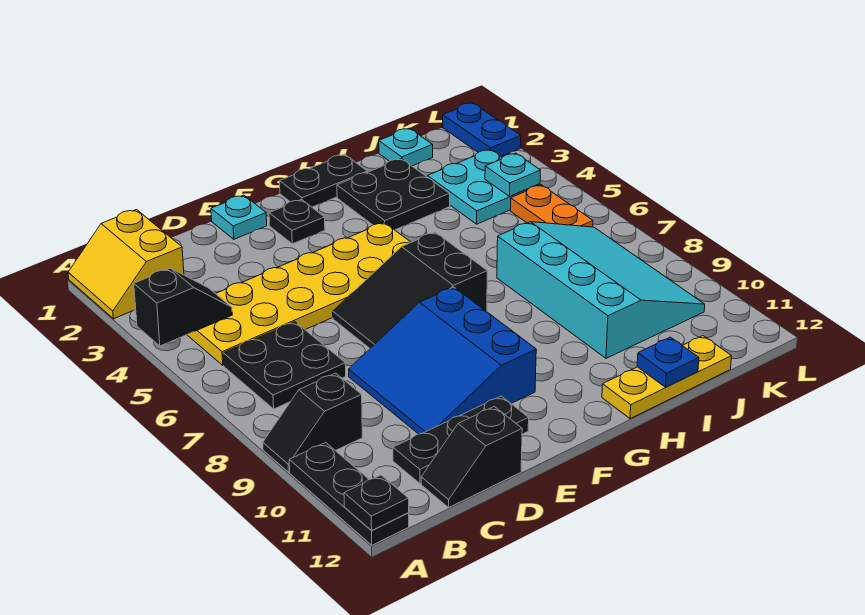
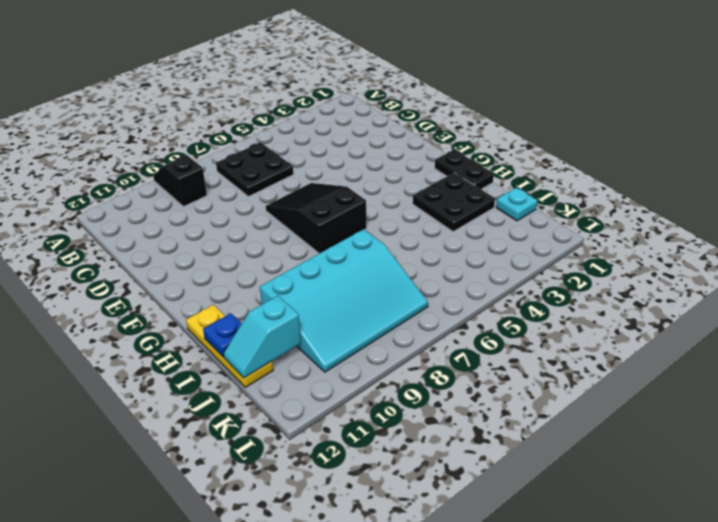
cyan 1x2 slope [224,296,301,378] -> none
none -> yellow 2x2 slope [68,210,184,319]
none -> black 1x3 plate [289,443,409,545]
none -> yellow 2x6 plate [187,222,411,365]

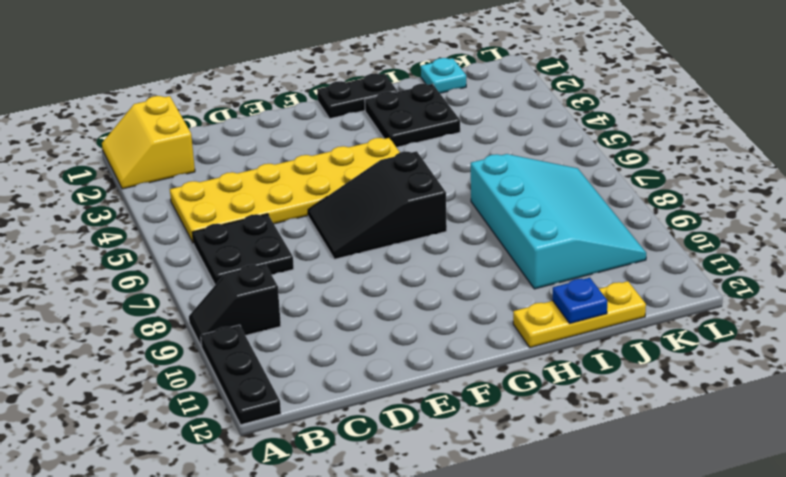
none -> black 1x3 plate [393,396,529,483]
none -> black 1x2 slope [421,407,522,507]
none -> blue 3x3 slope [349,287,536,434]

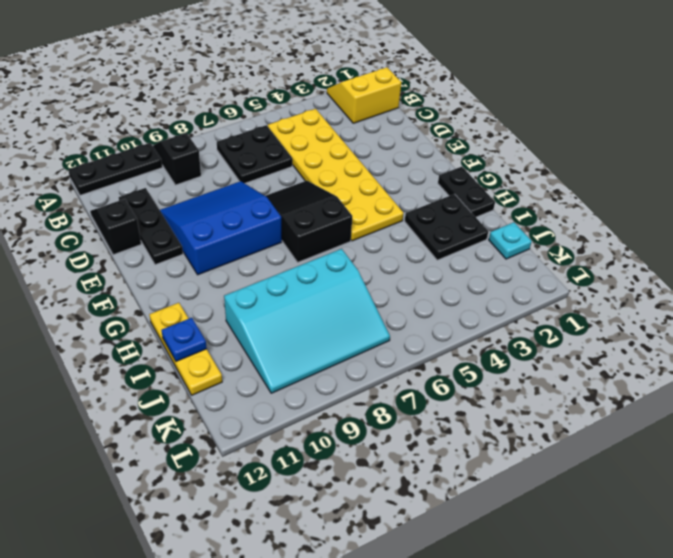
none -> cyan 1x1 plate [211,195,267,239]
none -> black 1x1 plate [269,200,325,244]
none -> cyan 2x2 plate [427,149,540,224]

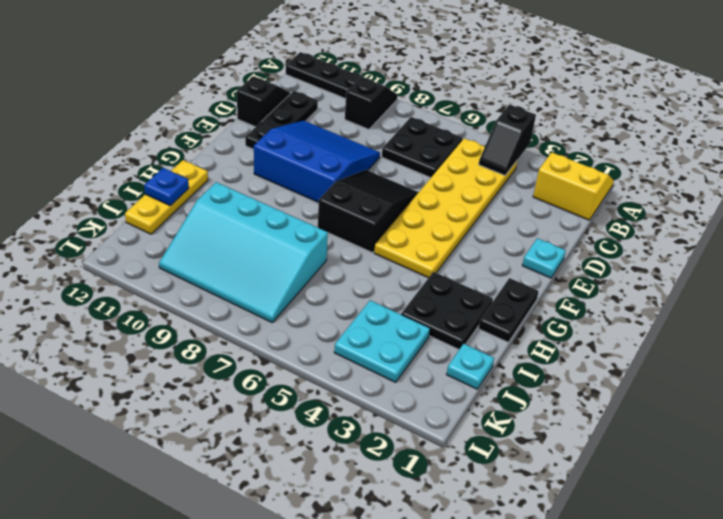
none -> black 1x1 plate [269,200,325,244]
none -> orange 1x2 plate [510,185,593,227]
none -> blue 1x2 plate [443,103,521,156]

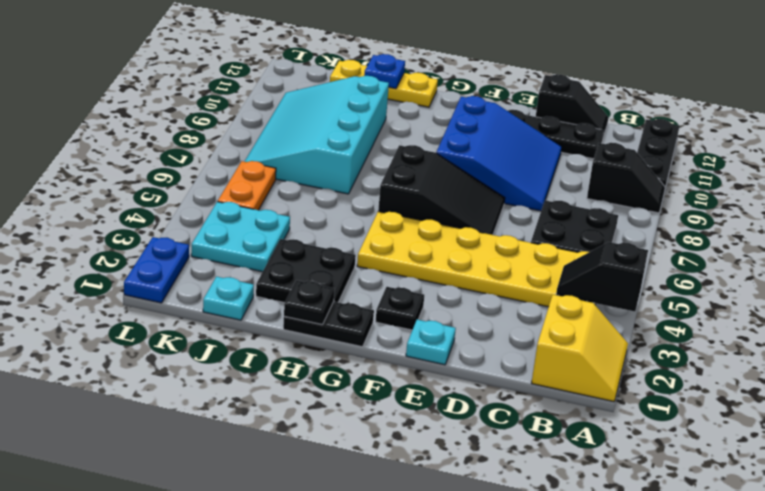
black 1x1 plate [284,280,334,325] -> black 1x1 plate moved to [344,475,409,531]
none -> cyan 1x1 plate [485,153,540,196]

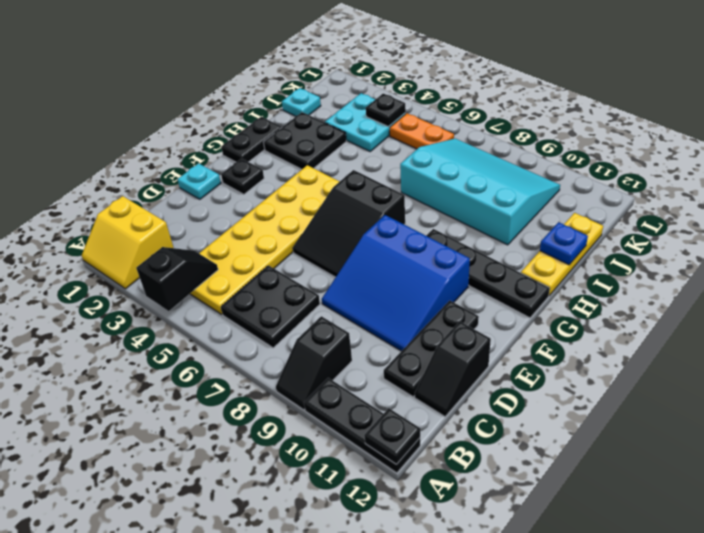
black 1x4 plate [426,229,550,318] -> none
black 1x1 plate [366,94,406,127] -> cyan 1x1 plate [485,153,540,196]
none -> blue 1x2 plate [443,103,521,156]

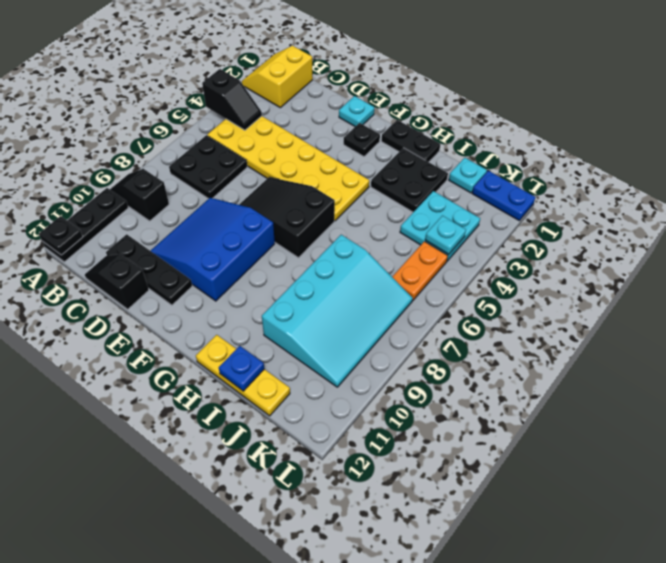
blue 1x2 plate [472,171,535,220] -> blue 1x2 plate turned to [443,103,521,156]

